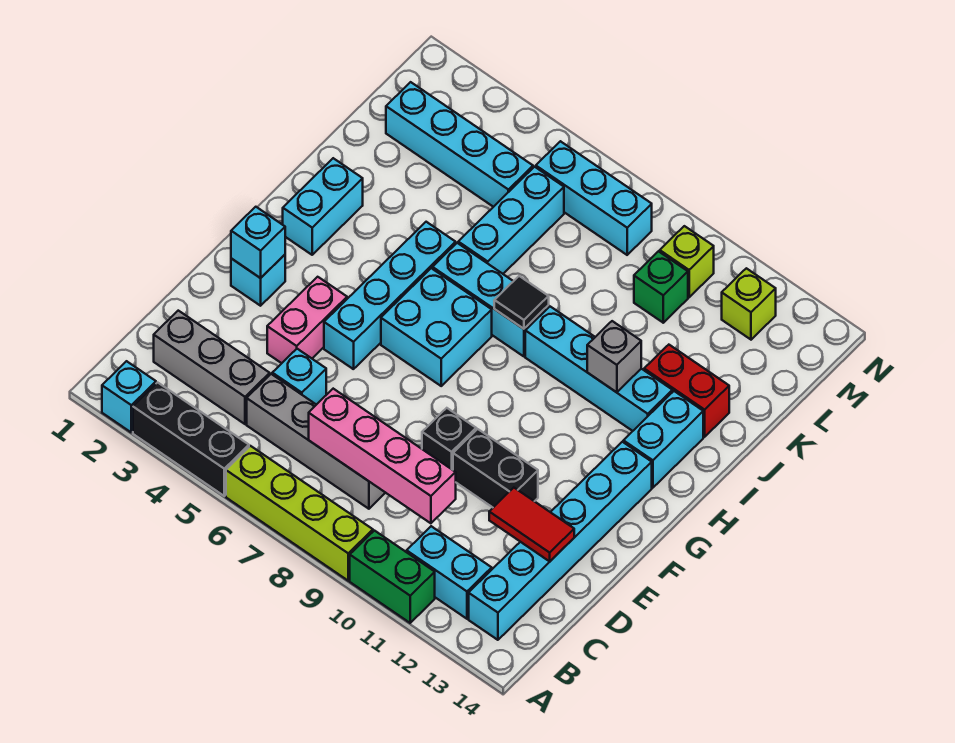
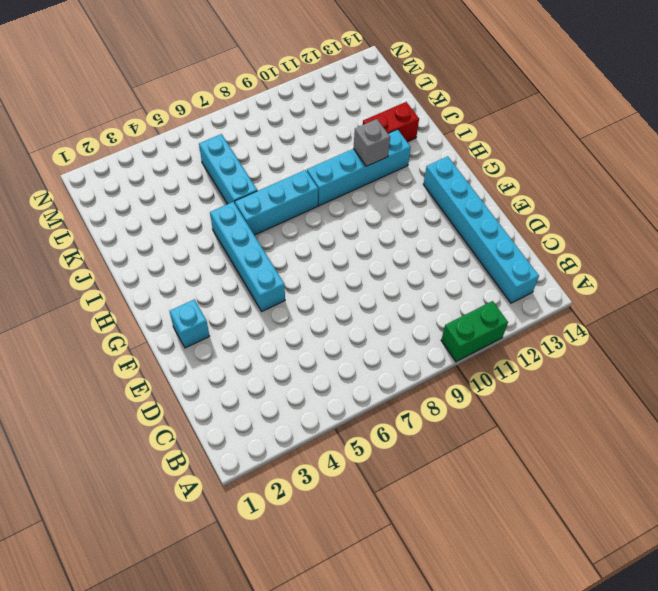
none -> cyan 1x1 brick [102,361,156,432]
none -> black 1x3 brick [133,382,249,496]
none -> lime 1x4 brick [226,446,373,581]
none -> cyan 1x2 brick [407,526,492,619]

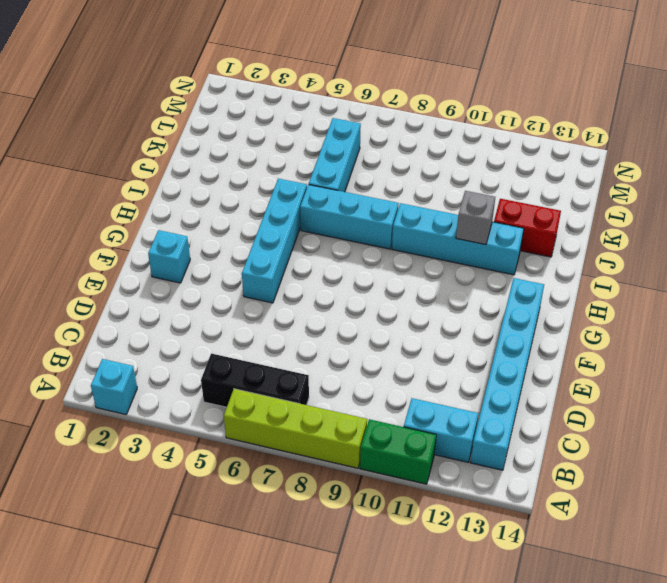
black 1x3 brick [201,353,309,407] -> black 1x3 brick moved to [133,382,249,496]
none -> grey 1x3 brick [154,311,270,424]
none -> grey 1x4 brick [247,374,385,509]
none -> cyan 1x1 brick [272,349,326,405]
none -> pink 1x2 brick [267,277,347,363]

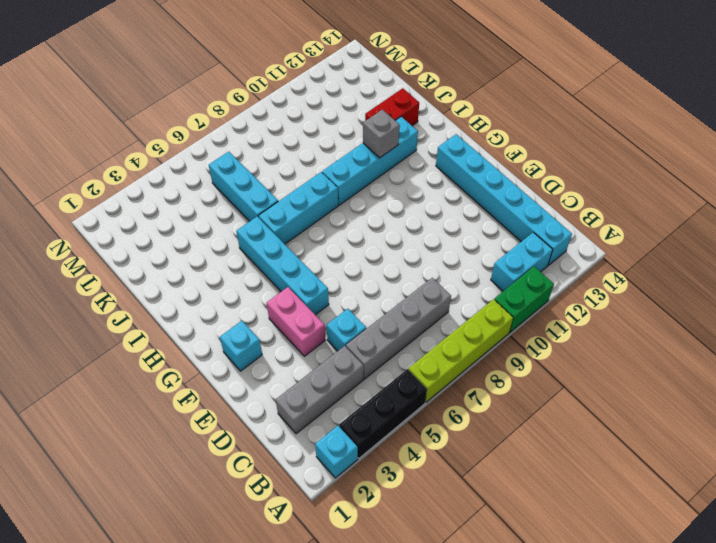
none -> black 1x1 brick [422,408,476,470]
none -> black 1x2 brick [453,429,538,507]
none -> cyan 2x2 brick [381,268,492,386]
none -> cyan 1x2 brick [283,158,363,255]

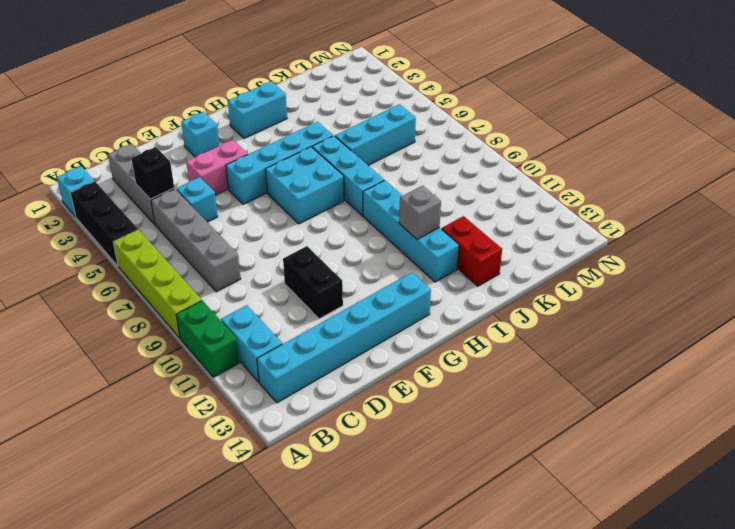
black 1x1 brick [131,147,174,199] -> black 1x1 brick moved to [422,408,476,470]
none -> cyan 1x2 brick [623,391,703,488]
none -> cyan 1x4 brick [386,82,533,207]
none -> green 1x1 brick [634,251,688,323]
none -> cyan 1x3 brick [536,141,652,255]

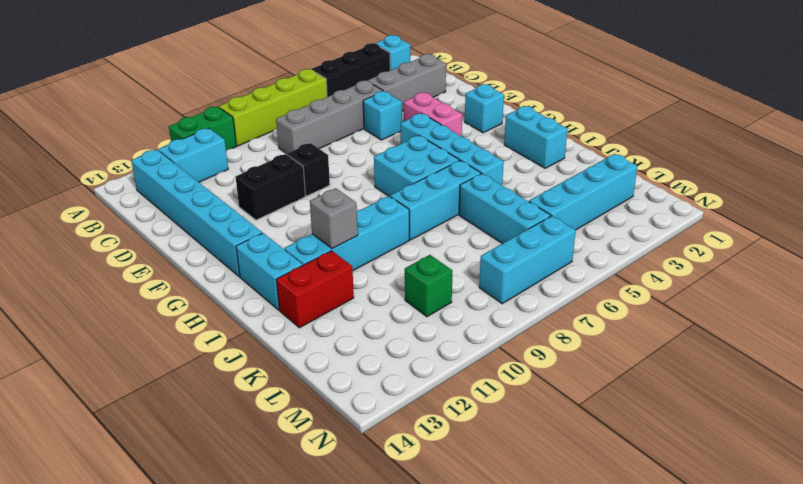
none -> lime 1x1 brick [660,226,714,297]
none -> lime 1x1 brick [722,268,776,340]
none -> pink 1x4 brick [309,389,456,523]
none -> red 1x2 tile [489,488,574,561]

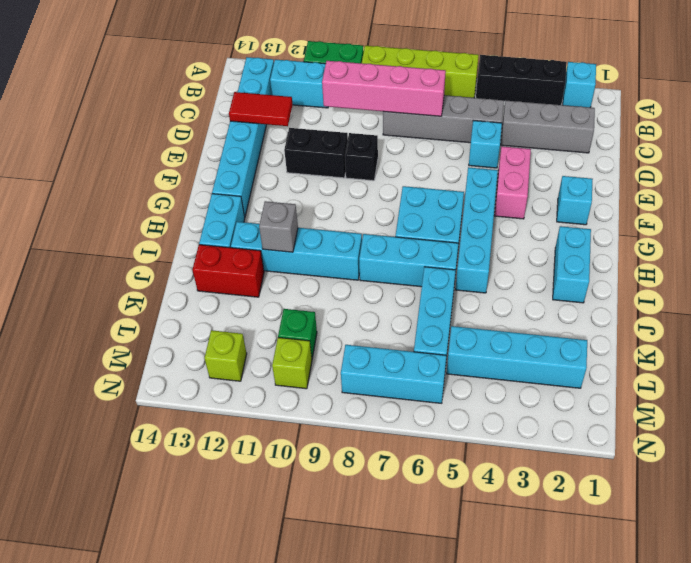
none -> cyan 1x1 brick [231,207,285,278]
none -> black 1x1 tile [494,276,549,329]

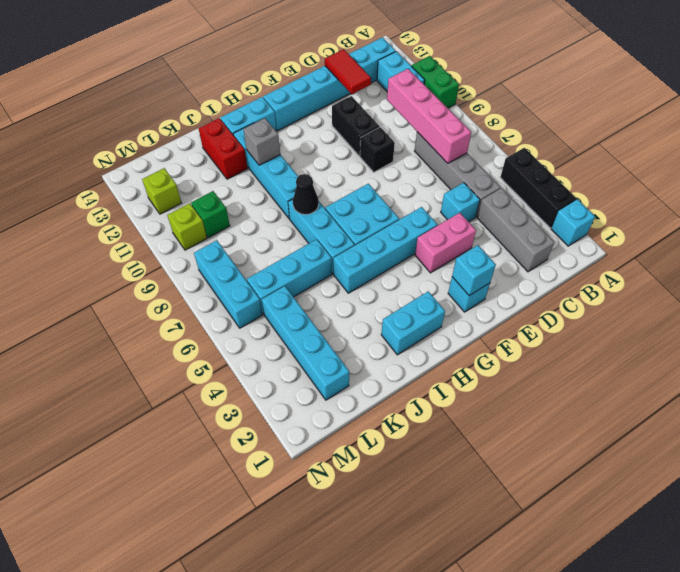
black 1x1 cone [293,174,319,214] -> black 1x1 tile [494,276,549,329]
none -> lime 1x4 brick [226,446,373,581]

